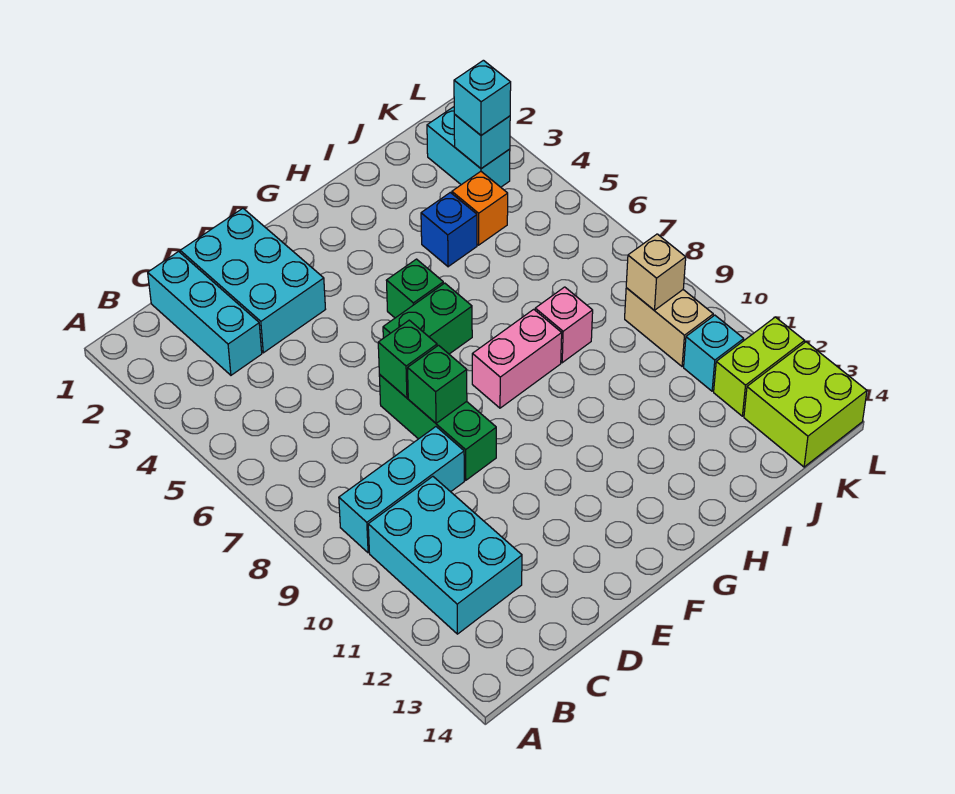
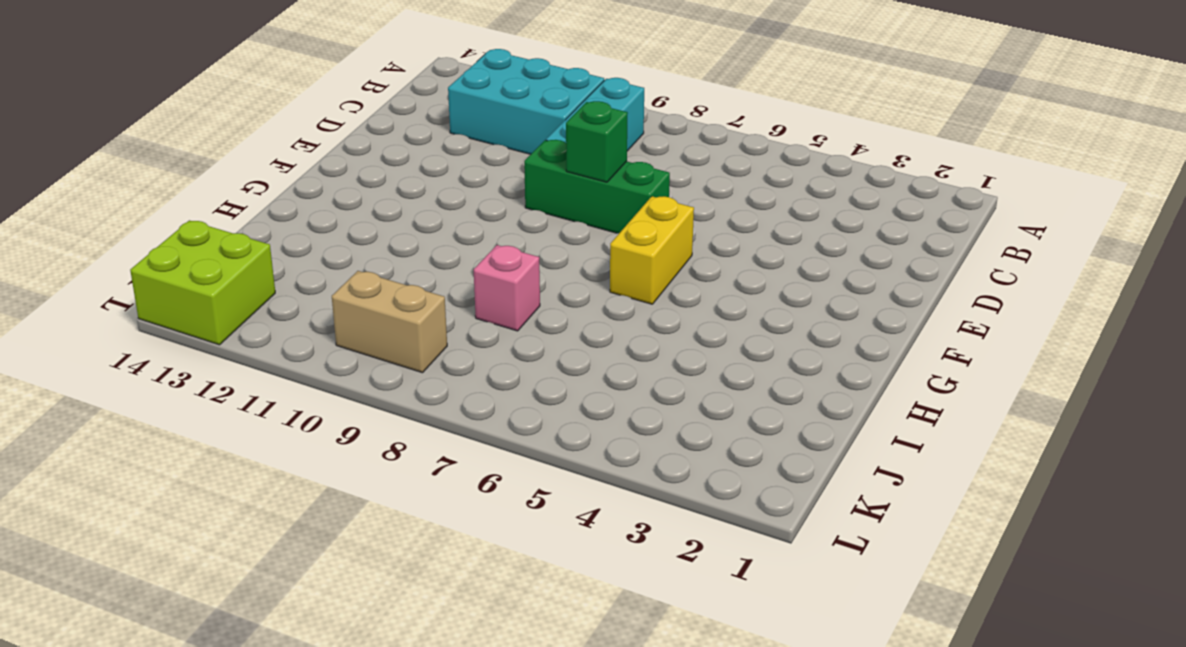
yellow 1x2 brick [610,196,694,304] -> green 1x2 brick [383,283,472,354]
none -> cyan 1x3 brick [148,252,262,375]
none -> cyan 2x3 brick [180,208,326,353]
none -> green 1x1 brick [386,259,443,318]

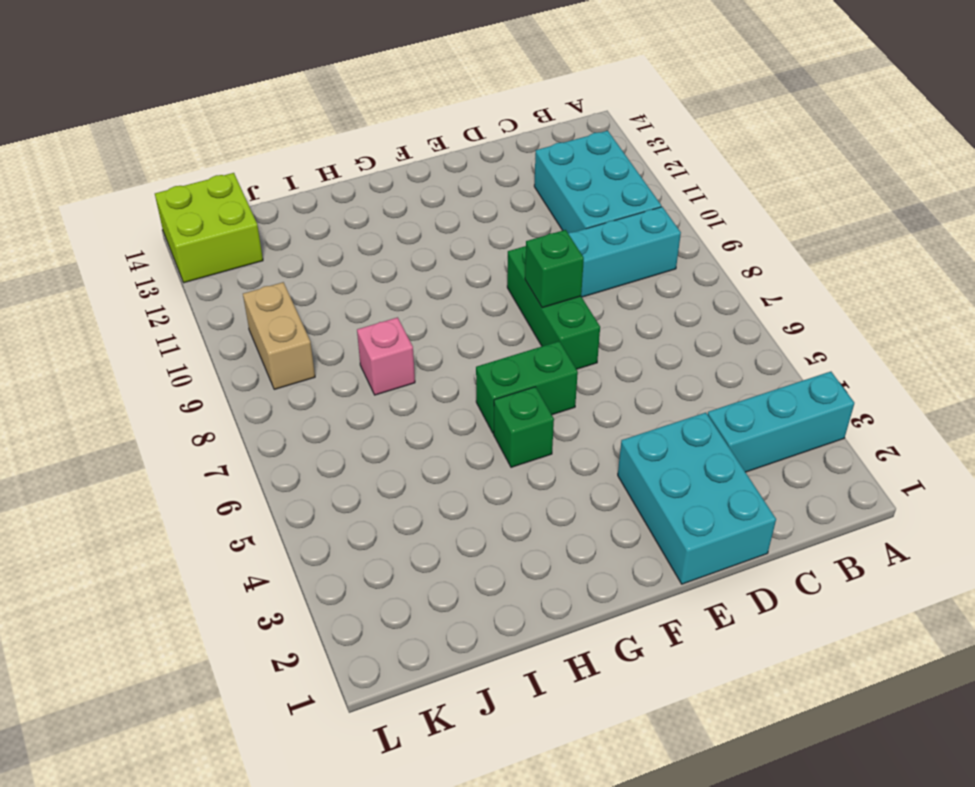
cyan 1x3 brick [708,372,854,472] -> cyan 1x3 brick turned to [148,252,262,375]
none -> pink 1x2 brick [472,309,562,408]
none -> blue 1x1 brick [421,192,477,267]
none -> orange 1x1 brick [452,171,508,245]

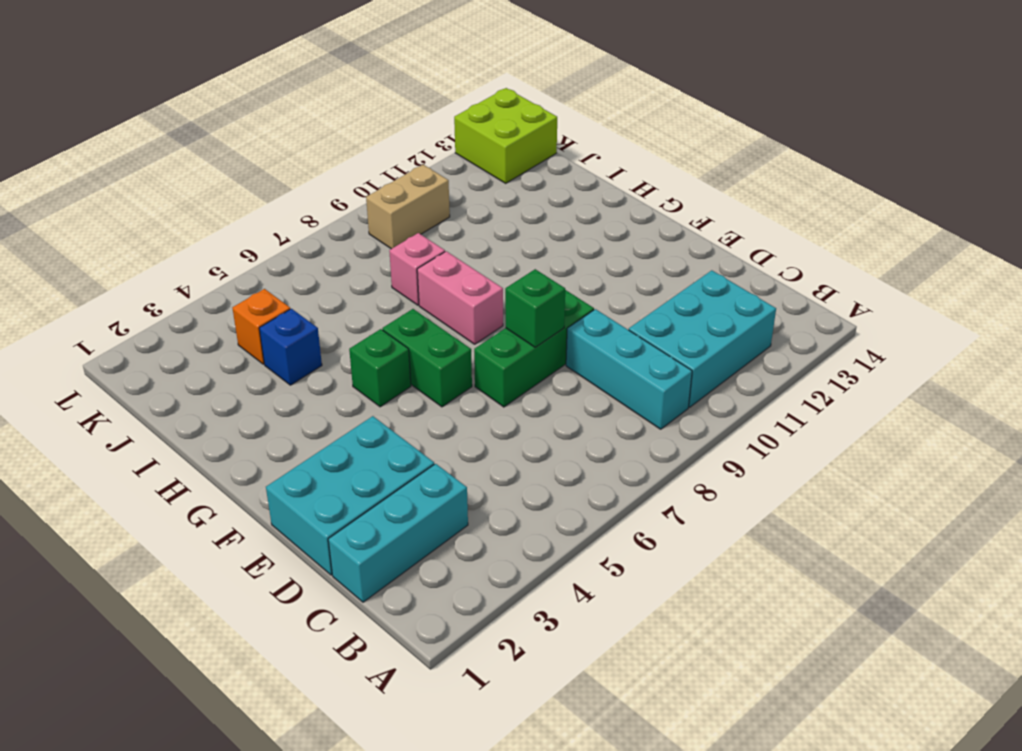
none -> cyan 1x2 brick [427,107,510,187]
none -> cyan 1x1 brick [684,315,744,391]
none -> lime 1x2 brick [714,317,804,416]

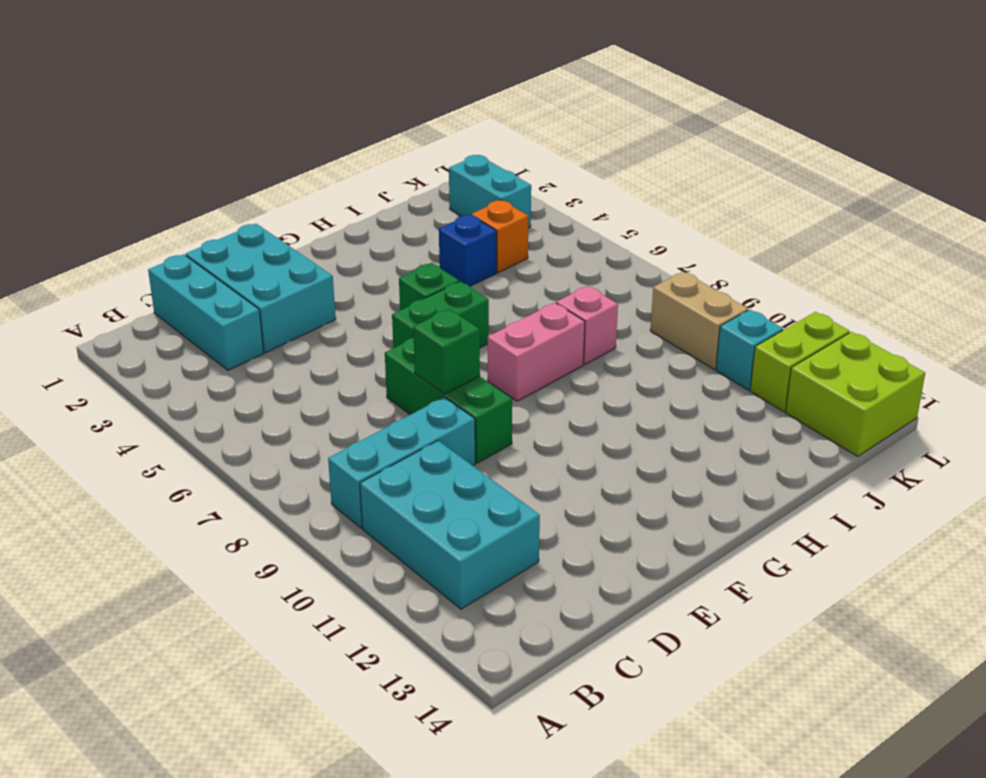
none -> green 1x1 brick [378,320,437,398]
none -> cyan 1x1 brick [454,114,510,169]
none -> tan 1x1 brick [626,234,686,310]

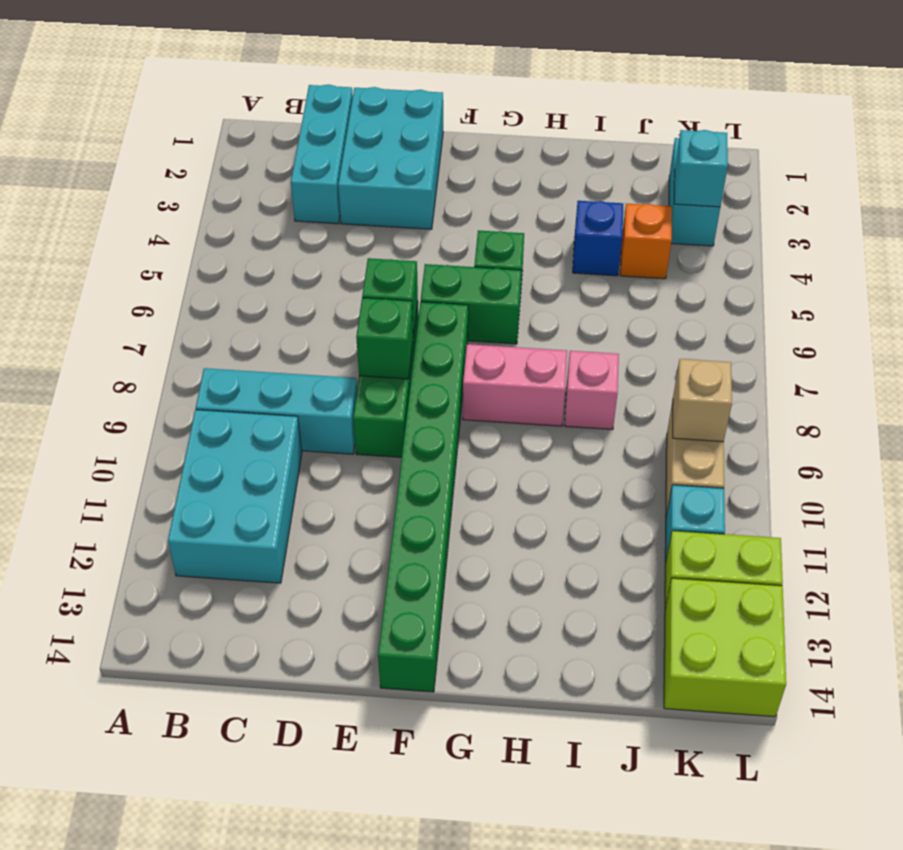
green 1x8 brick [378,302,468,692] -> none
none -> cyan 1x1 brick [454,60,511,135]

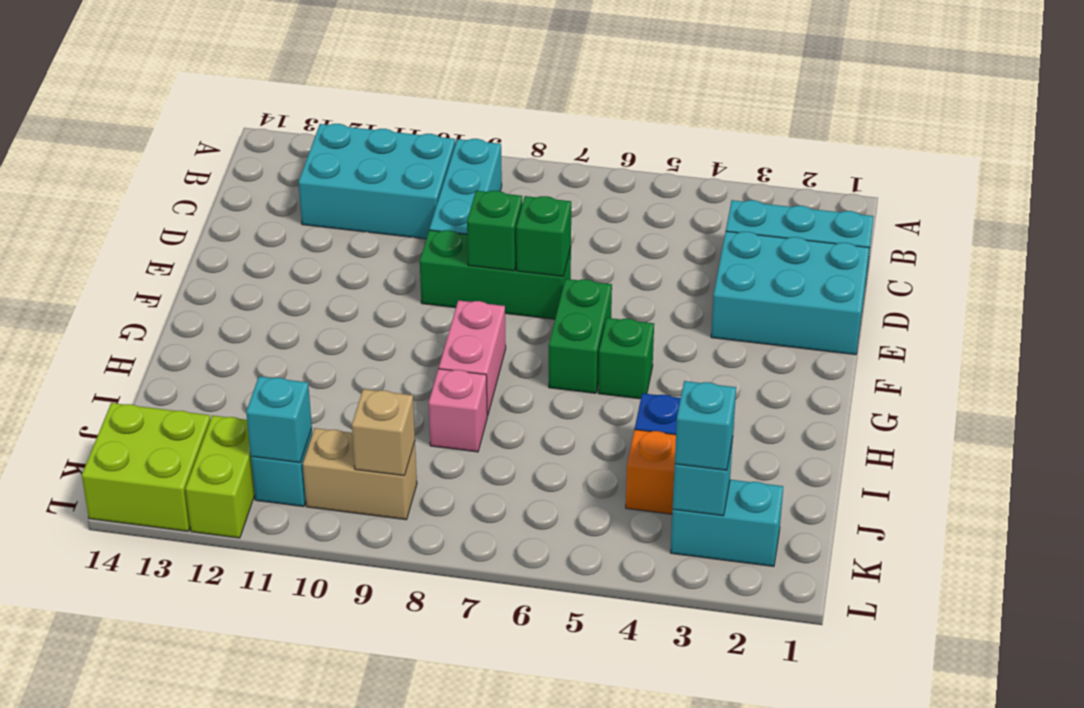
cyan 1x1 brick [246,376,312,463] -> none

